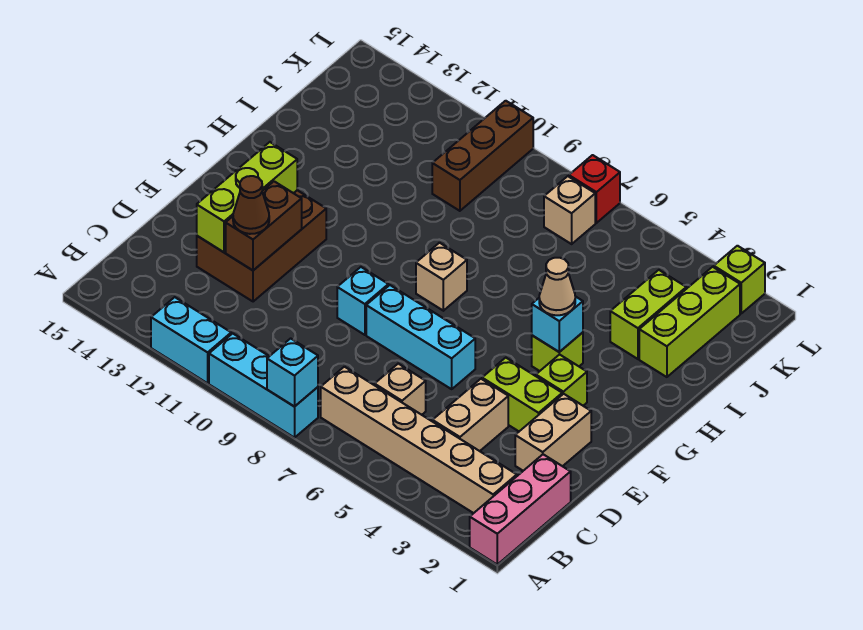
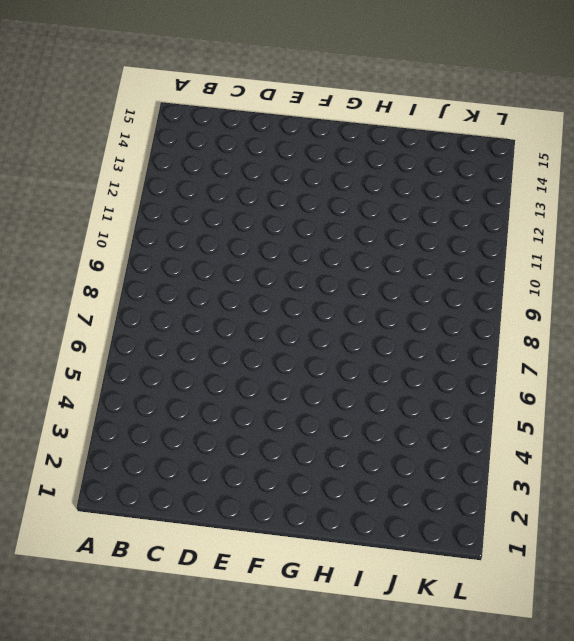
none -> pink 1x3 brick [470,454,571,564]
none -> cyan 1x3 brick [209,333,318,438]
none -> cyan 1x2 brick [151,297,231,383]

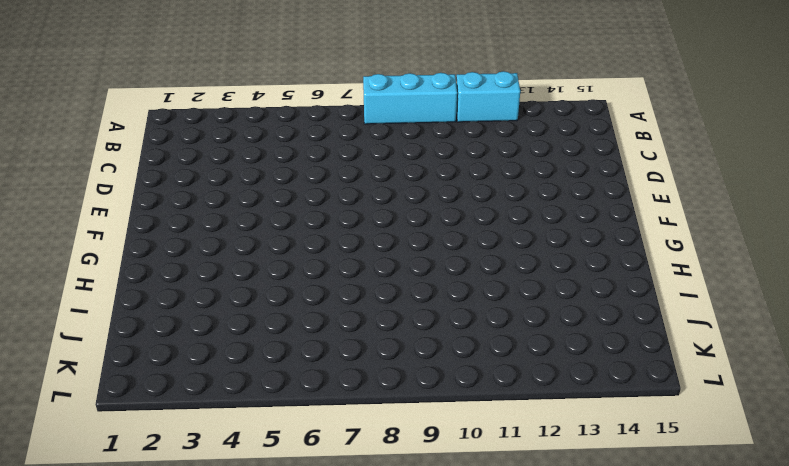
none -> pink 1x3 brick [470,454,571,564]
none -> tan 1x6 brick [321,367,517,513]
none -> tan 1x2 brick [432,379,508,451]

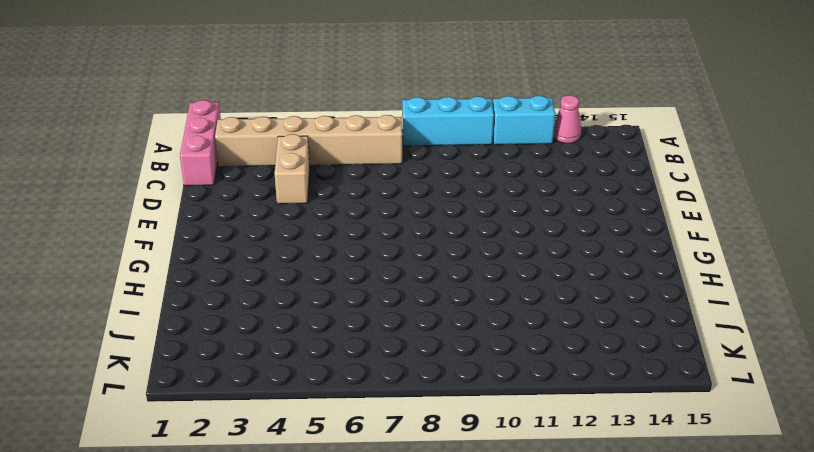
pink 1x1 cone [553,95,582,143] -> none
none -> tan 1x1 brick [375,364,426,415]
none -> tan 1x2 brick [515,394,591,471]
none -> brown 2x3 brick [197,190,326,302]

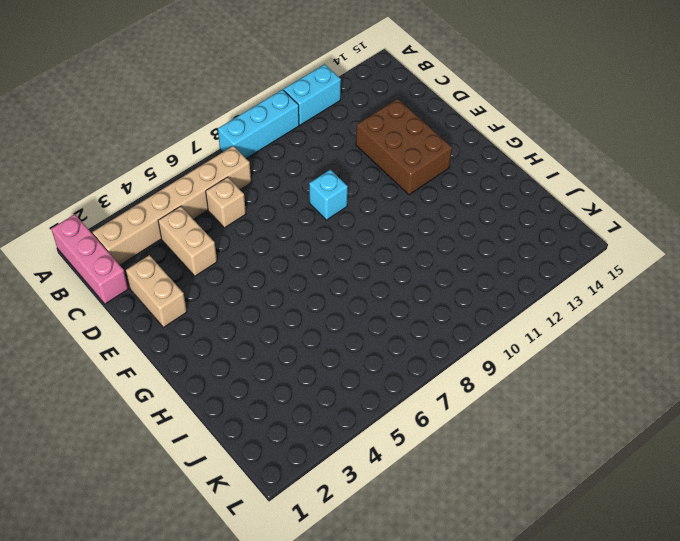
none -> lime 1x2 brick [482,358,562,431]
none -> cyan 1x3 brick [366,285,475,389]
none -> lime 1x1 brick [536,354,587,406]

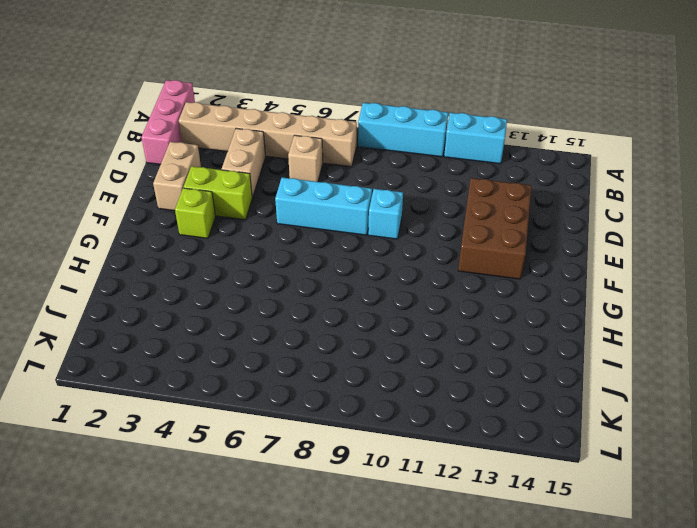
none -> lime 1x1 brick [532,332,583,371]
none -> tan 1x1 brick [416,243,467,311]
none -> lime 1x3 brick [639,267,740,377]

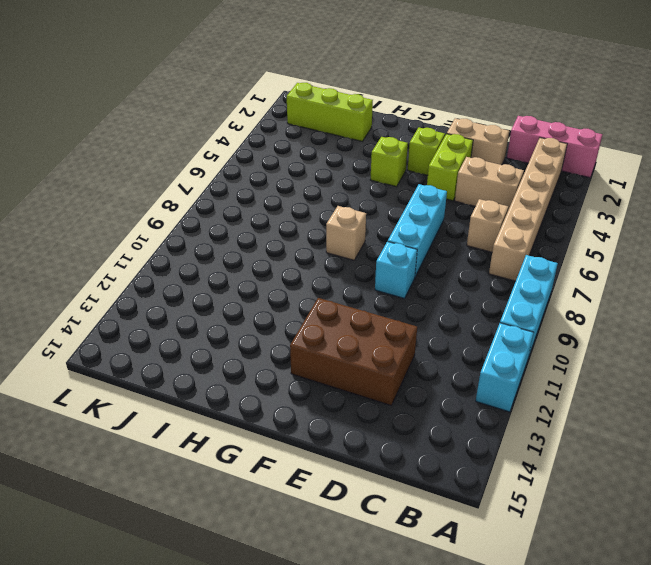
none -> lime 1x2 brick [610,270,686,359]
none -> brown 1x3 brick [432,101,533,211]
none -> tan 1x1 brick [544,176,595,244]

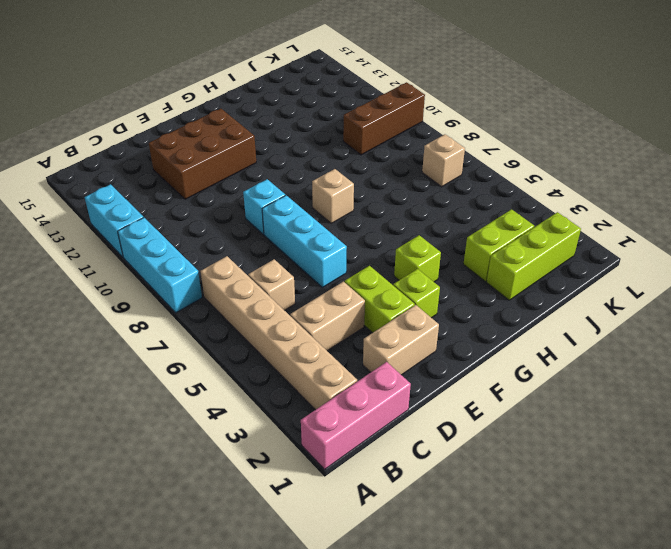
none -> lime 1x1 brick [714,246,765,313]
none -> red 1x1 brick [569,155,620,223]
none -> cyan 1x1 brick [267,338,318,407]

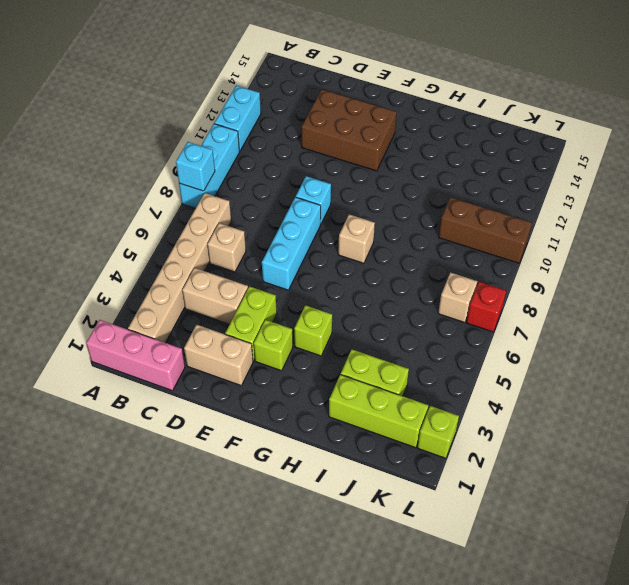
none -> brown 1x2 brick [226,181,302,270]
none -> lime 1x3 brick [197,142,297,252]
none -> cyan 1x1 brick [532,296,583,352]

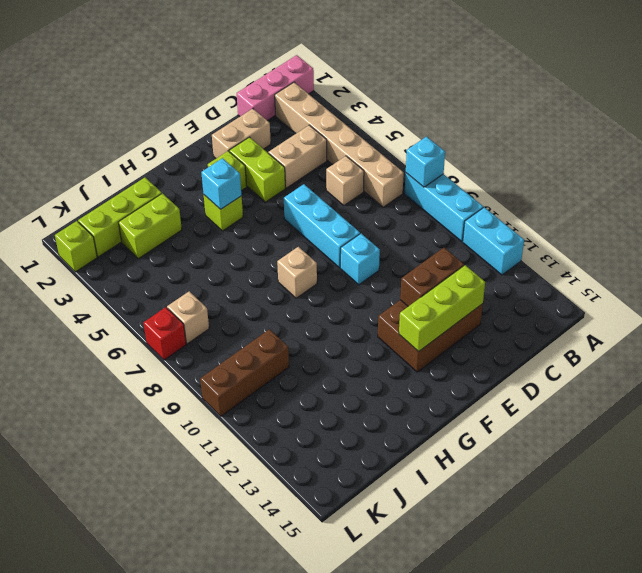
none -> brown 1x1 cone [233,176,269,234]
none -> tan 1x1 cone [539,258,575,315]

